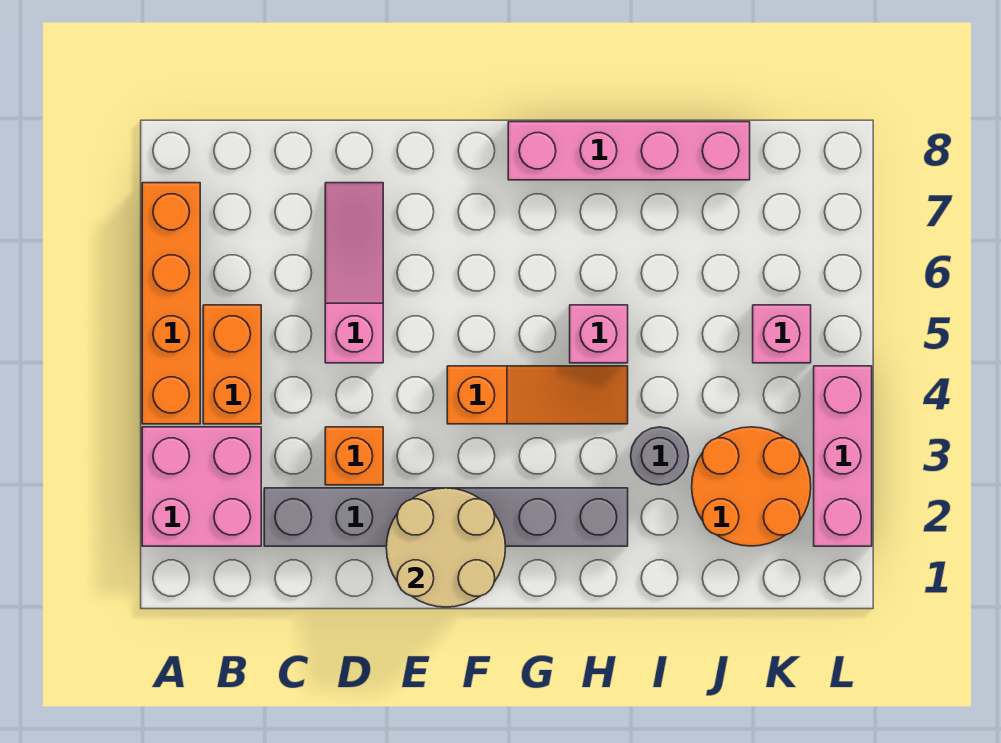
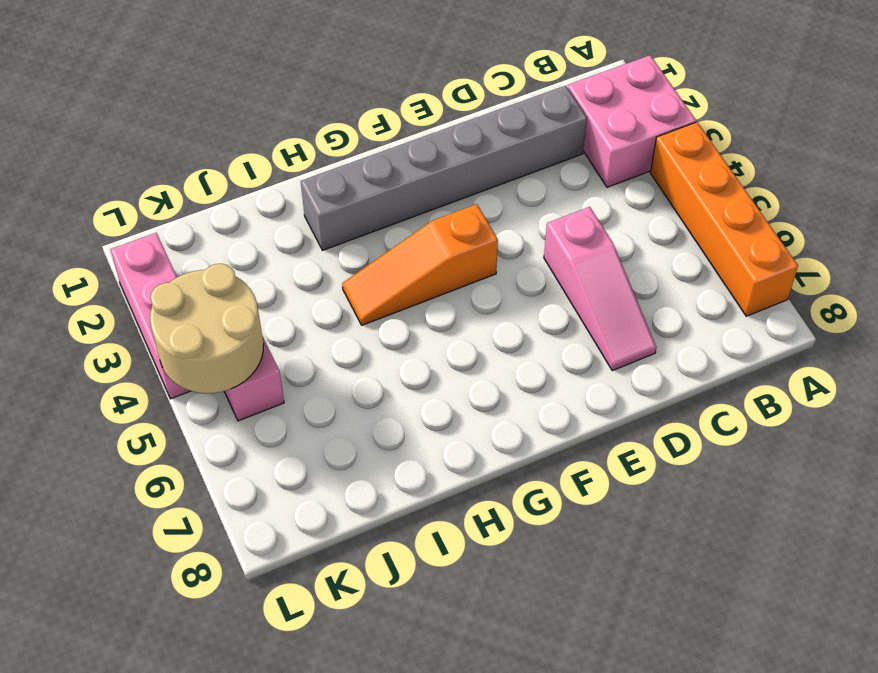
tan 2x2 round brick [150,264,264,393] -> tan 2x2 round brick moved to [386,488,506,607]
none -> orange 1x2 brick [203,305,261,424]
none -> orange 1x1 brick [325,427,383,485]
none -> pink 1x4 brick [508,122,750,180]

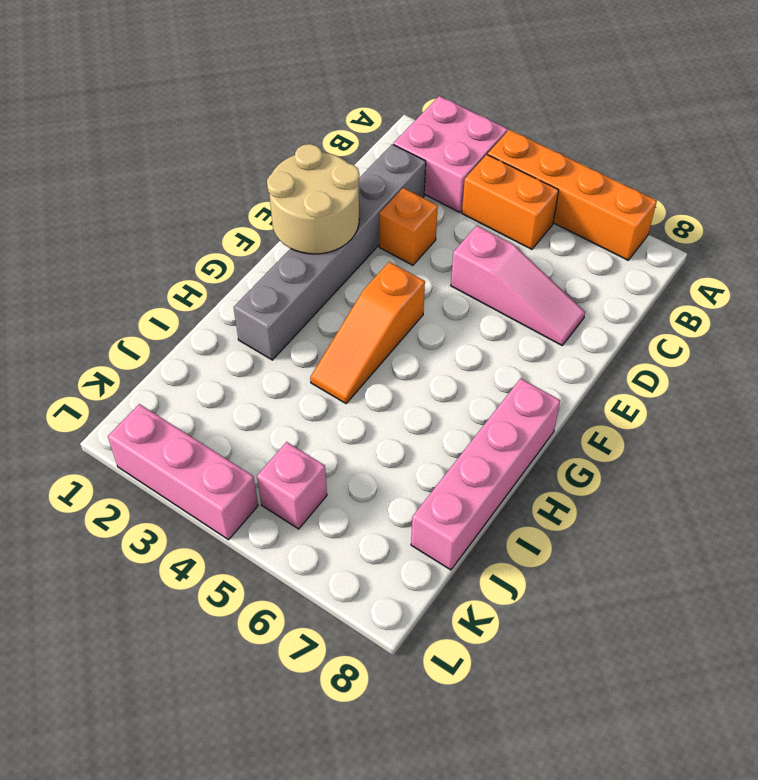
none -> pink 1x1 brick [570,305,628,363]
none -> grey 1x1 round brick [631,427,689,485]
none -> orange 2x2 round brick [692,427,811,546]

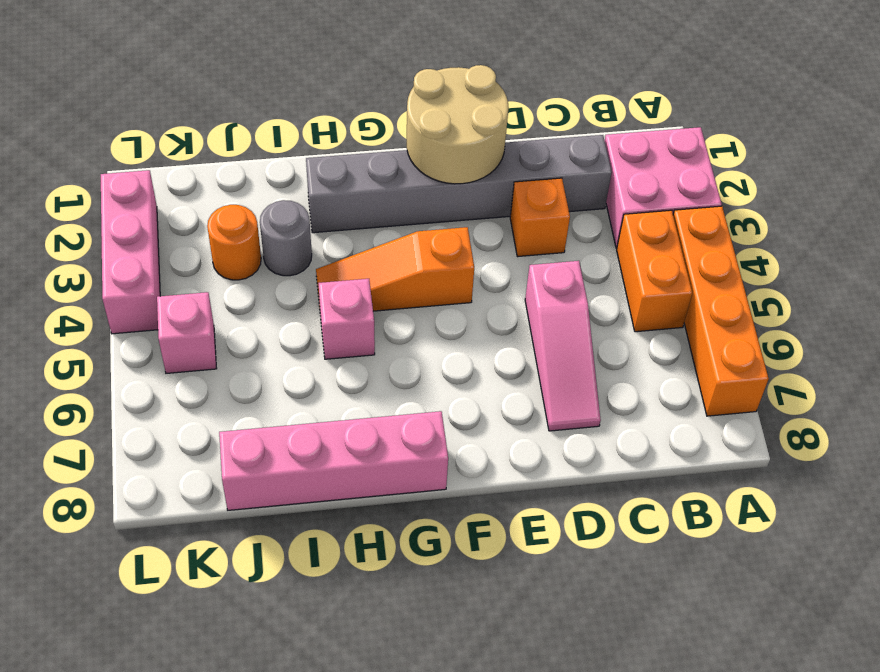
orange 1x1 round brick [207,205,261,280] -> orange 2x2 round brick [692,427,811,546]

